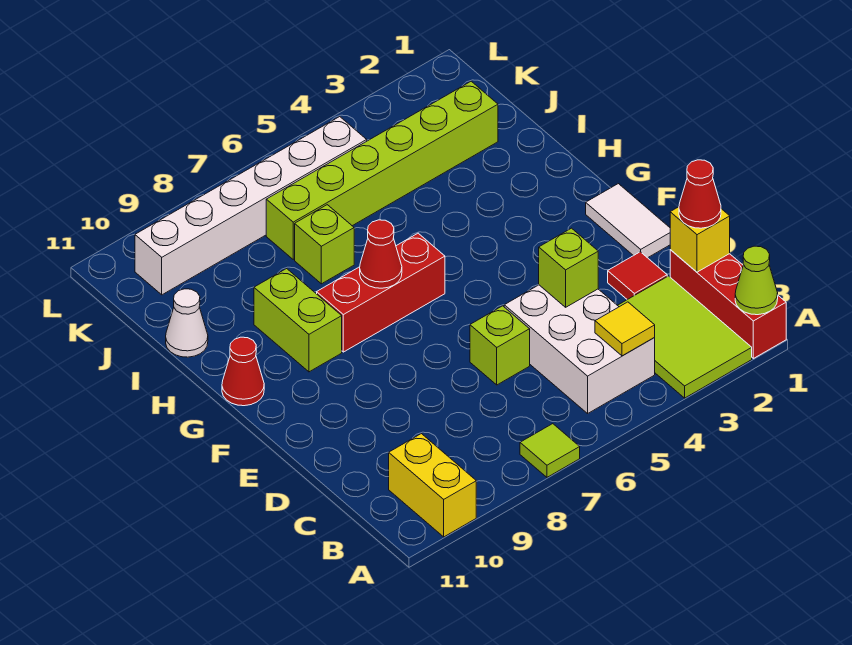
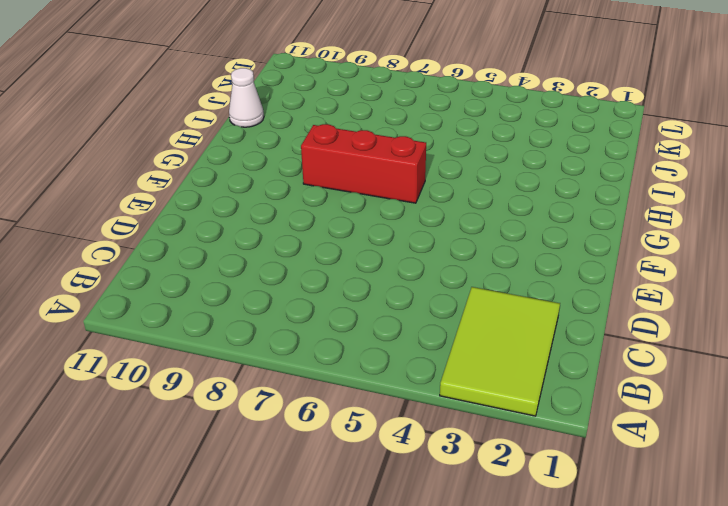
none -> red 1x3 brick [670,250,786,358]
none -> lime 1x1 tile [520,424,580,477]
none -> yellow 1x2 brick [389,434,476,537]

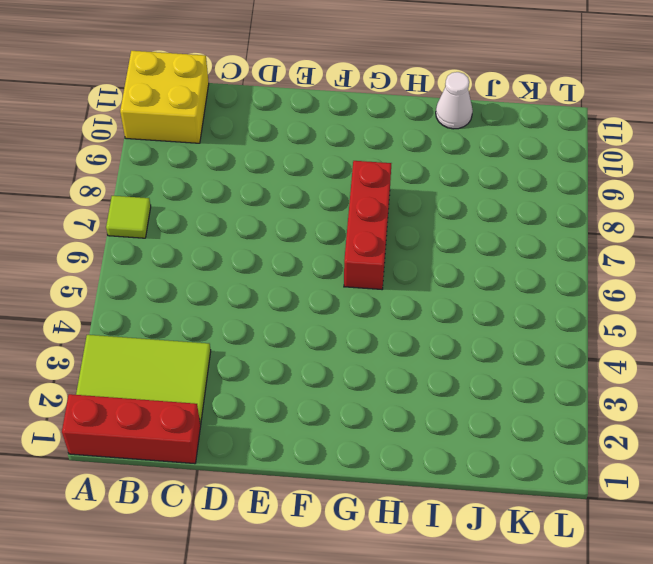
yellow 2x2 brick [120,51,209,143] -> yellow 1x2 brick [389,434,476,537]
none -> white 2x3 brick [504,285,655,413]
none -> red 1x1 tile [608,252,667,300]
none -> lime 1x1 brick [470,306,530,385]

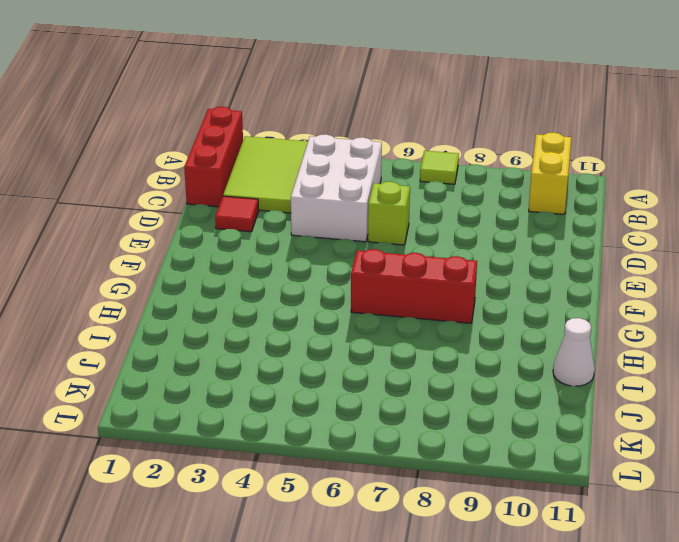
none -> white 1x2 tile [586,184,670,258]
none -> lime 1x2 brick [254,269,342,372]
none -> red 1x1 cone [222,337,264,406]

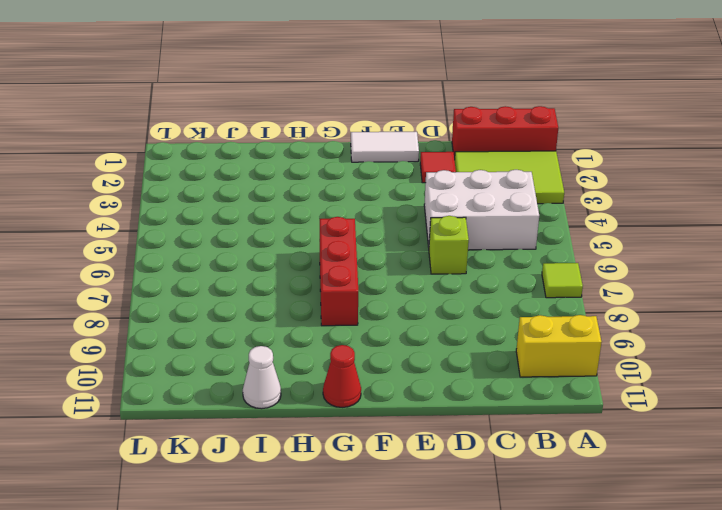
none -> lime 1x2 brick [254,269,342,372]
none -> lime 1x1 brick [295,205,354,284]
none -> lime 1x6 brick [266,81,498,259]

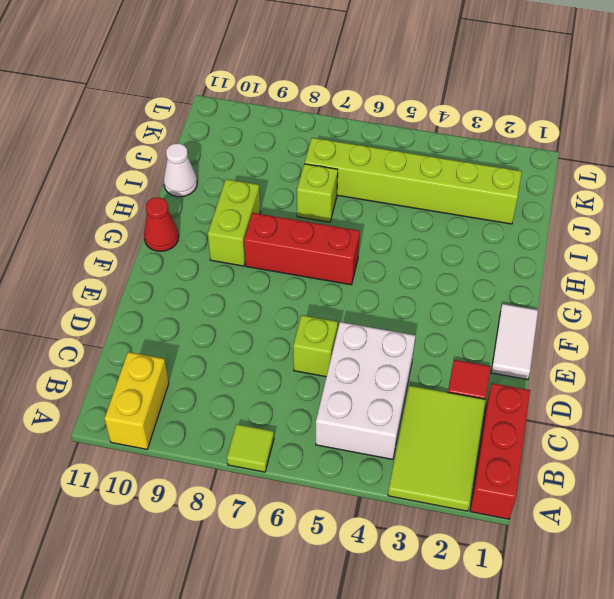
none -> white 1x6 brick [135,117,367,295]
none -> lime 1x1 cone [735,246,778,315]
none -> yellow 1x1 tile [595,302,655,356]

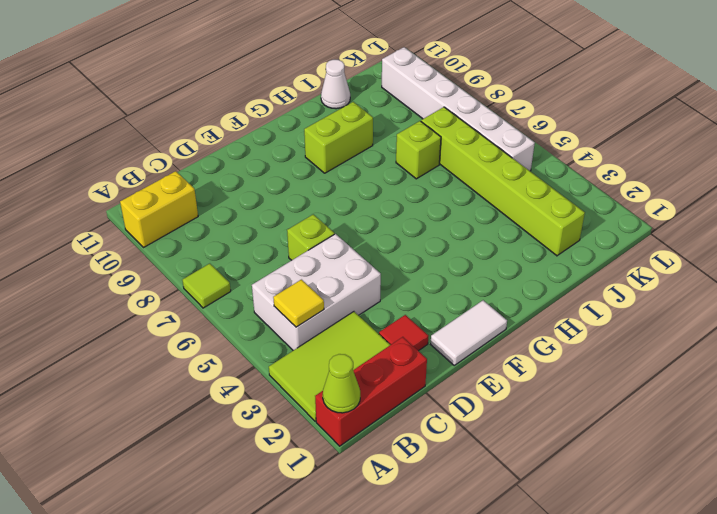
none -> red 1x3 brick [317,233,445,352]
none -> red 1x1 cone [222,337,264,406]
none -> yellow 1x1 brick [670,207,730,272]

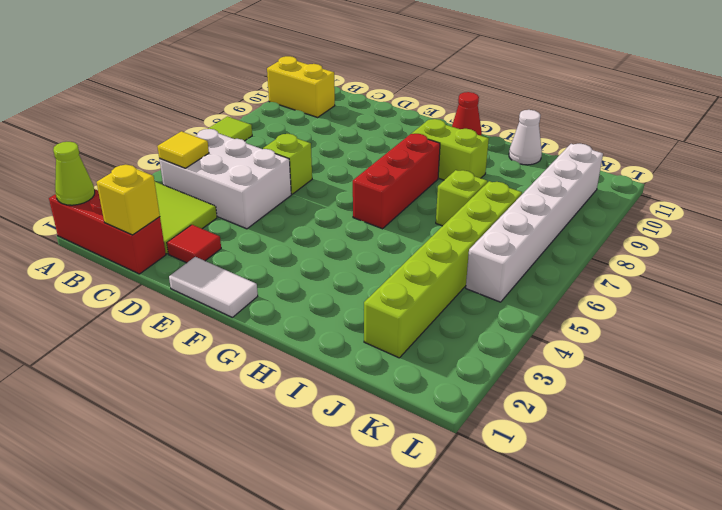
none -> lime 1x1 brick [539,228,598,307]
none -> red 1x1 cone [360,220,402,288]
none -> red 1x1 cone [679,160,721,228]

